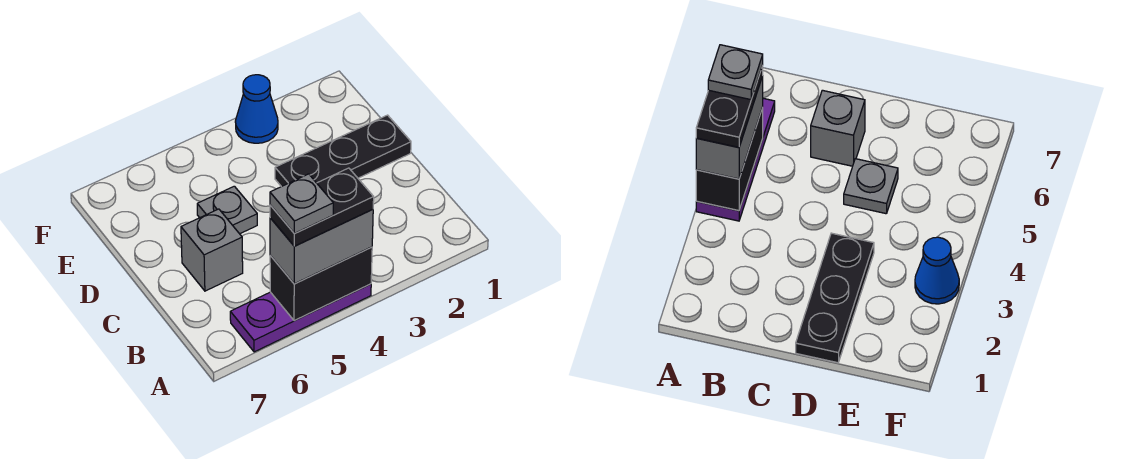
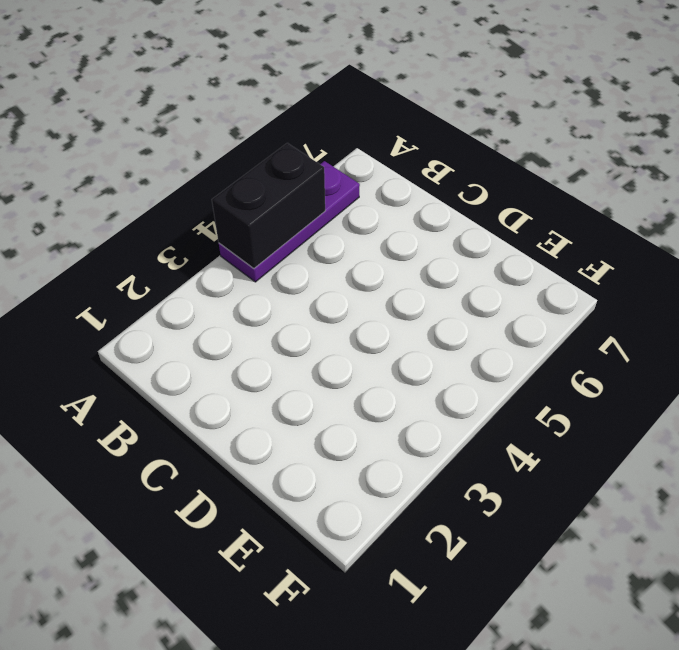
none -> grey 1x1 brick [181,209,243,291]
none -> black 1x3 plate [275,115,411,187]

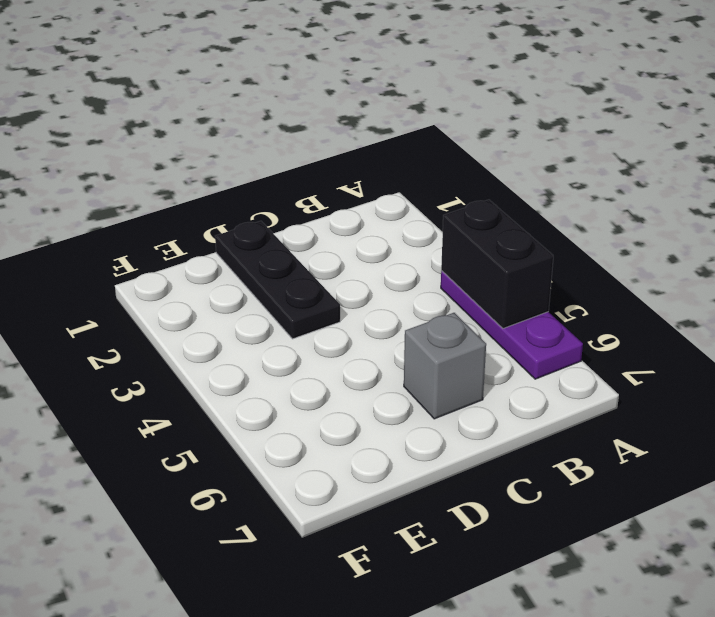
none -> grey 1x1 plate [197,186,257,234]
none -> blue 1x1 cone [235,75,278,143]

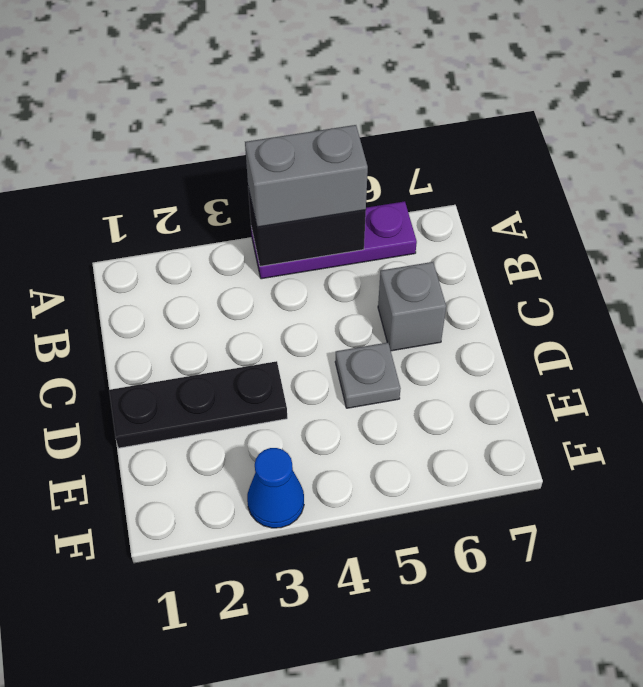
none -> black 1x2 plate [270,168,374,246]
none -> grey 1x1 plate [270,174,333,234]

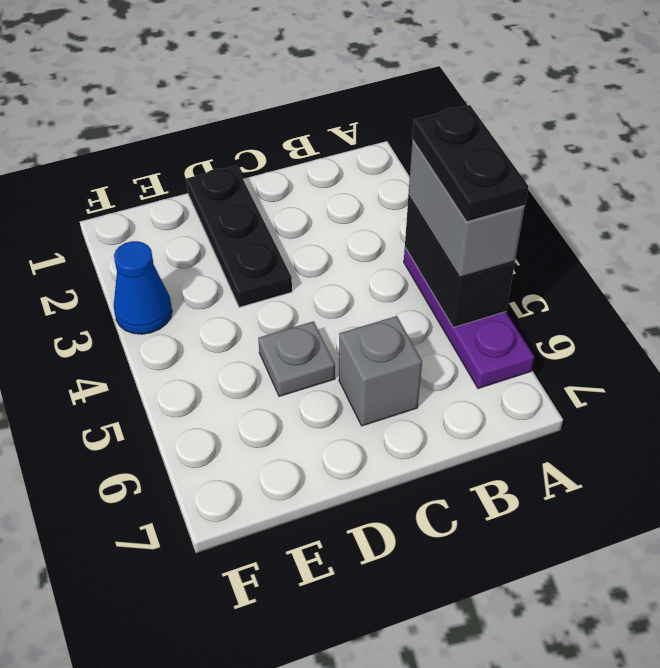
none -> grey 1x1 plate [270,174,333,234]

